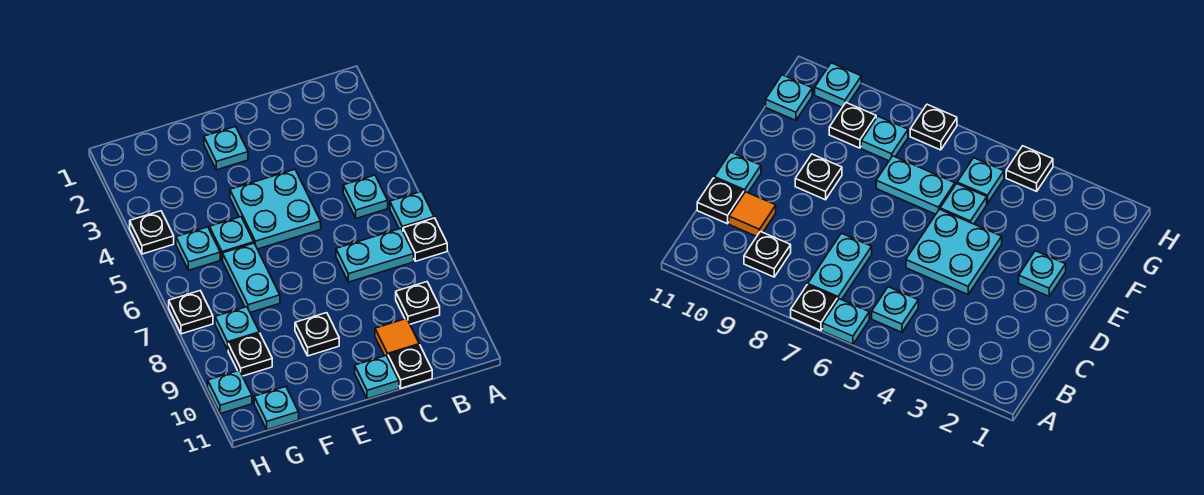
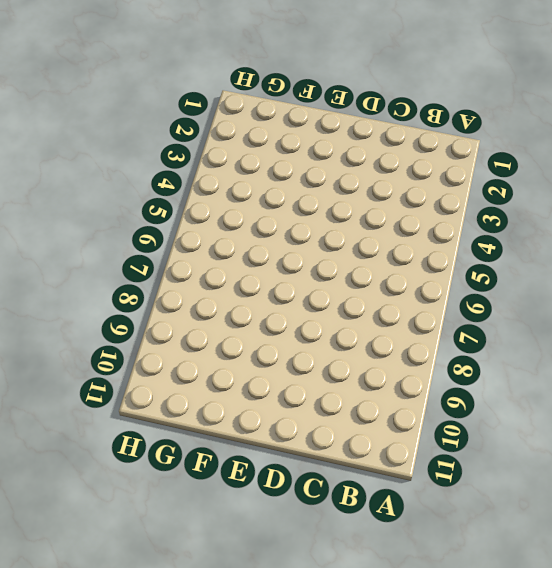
none -> cyan 1x1 plate [390,191,434,231]
none -> black 1x1 plate [403,218,447,261]
none -> cyan 1x1 plate [343,175,388,218]

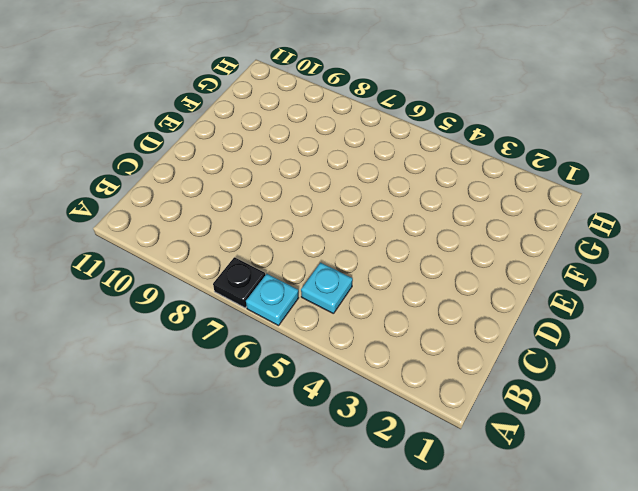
none -> cyan 1x2 plate [336,228,414,282]
none -> black 1x1 plate [396,282,440,324]
none -> orange 1x1 tile [375,318,419,357]

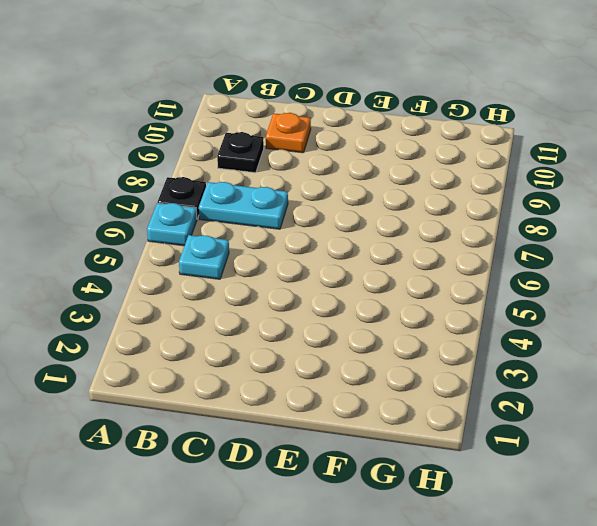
orange 1x1 plate [266,113,311,153] -> orange 1x1 tile [375,318,419,357]
none -> black 1x1 plate [388,345,432,388]
none -> cyan 2x2 plate [230,169,321,249]
none -> cyan 1x1 plate [355,356,399,399]

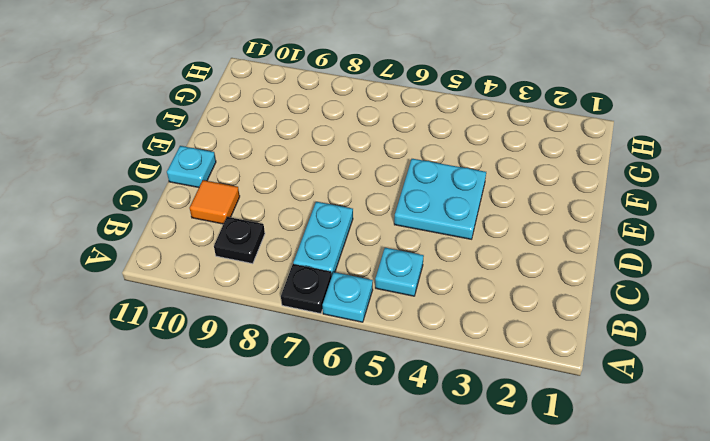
none -> black 1x1 plate [388,345,432,388]
none -> cyan 1x1 plate [204,127,248,170]
none -> black 1x1 plate [295,313,339,356]

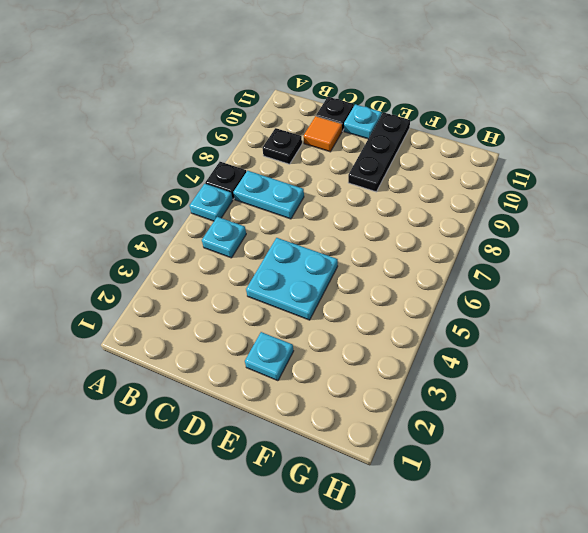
black 1x3 plate [348,112,410,192] -> black 1x1 plate [295,313,339,356]
none -> cyan 1x1 plate [209,217,254,260]
none -> cyan 1x2 plate [223,243,280,313]
none -> cyan 1x1 plate [176,227,220,270]

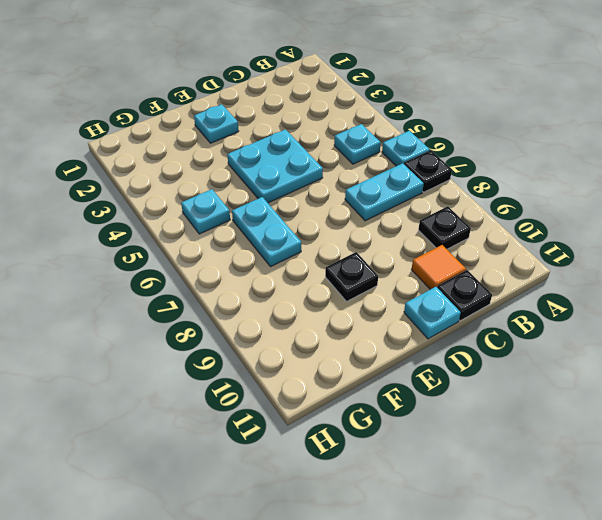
none -> cyan 1x1 plate [209,217,254,260]
none -> cyan 1x1 plate [215,307,259,350]
none -> black 1x1 plate [228,333,272,376]

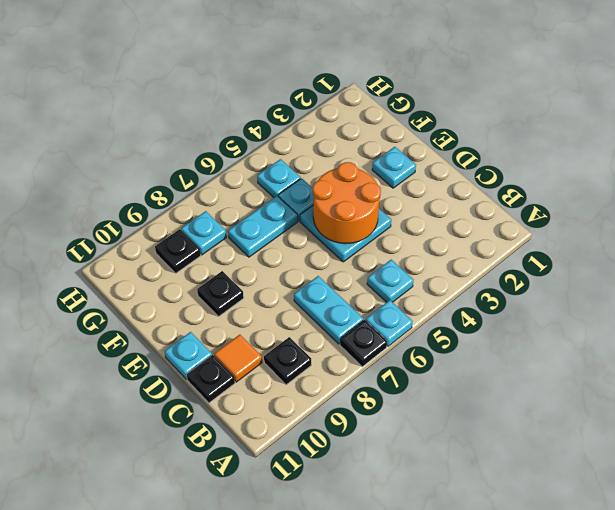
orange 2x2 round brick [313,162,381,244] -> none
none -> cyan 1x1 plate [254,387,299,430]
none -> black 1x1 plate [130,211,174,254]
none -> black 1x1 plate [169,291,213,334]

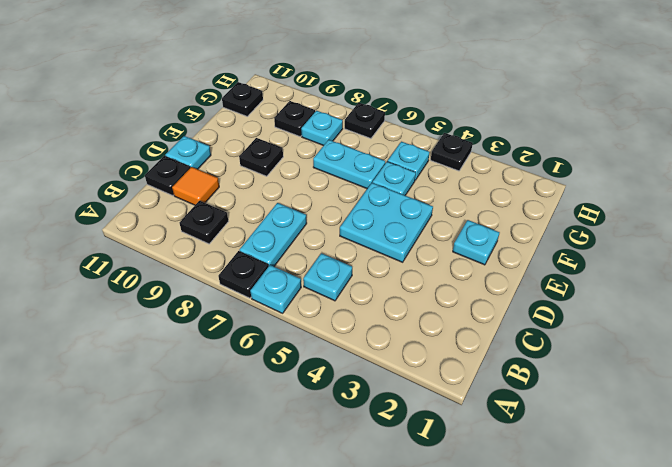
black 1x1 plate [222,82,263,116] -> cyan 1x1 plate [254,387,299,430]
none -> cyan 1x1 plate [208,370,252,414]

